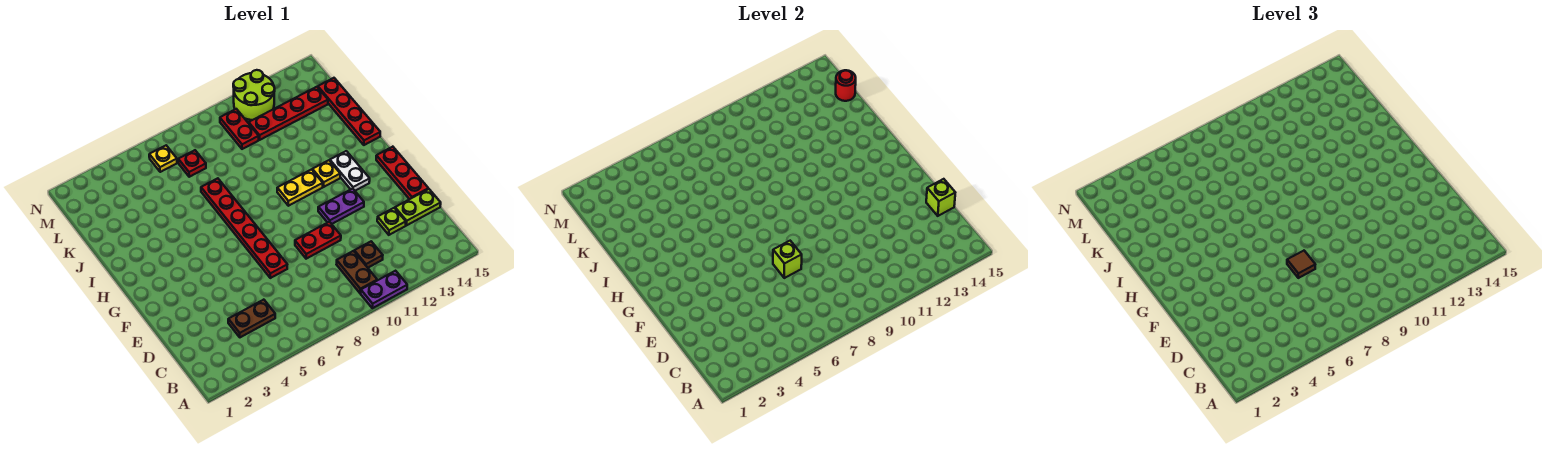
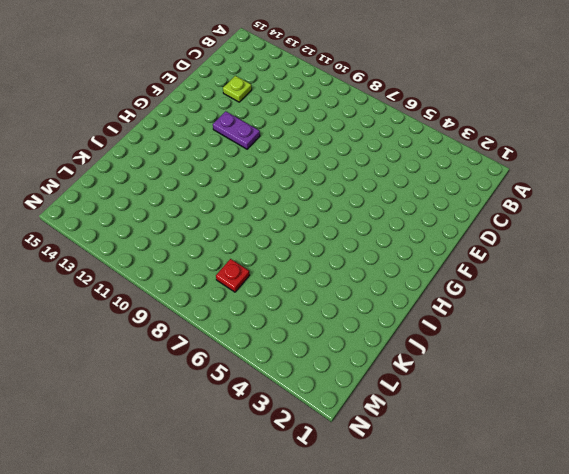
none -> purple 1x2 plate [361,271,407,308]
none -> brown 1x2 plate [337,251,377,293]
none -> brown 1x2 plate [228,300,275,337]

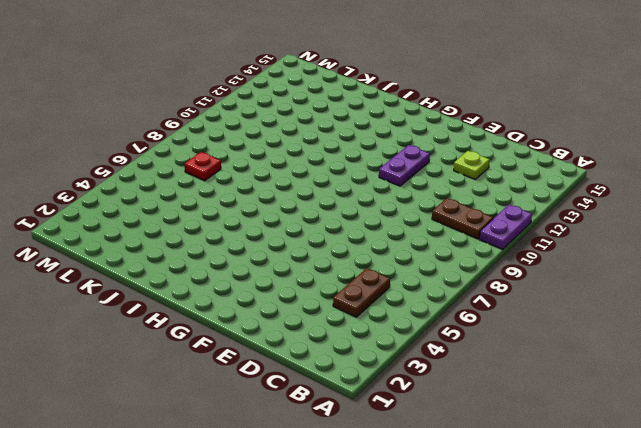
none -> brown 1x1 plate [354,241,383,268]
none -> lime 1x2 plate [395,189,441,225]
none -> red 1x6 plate [201,178,287,278]

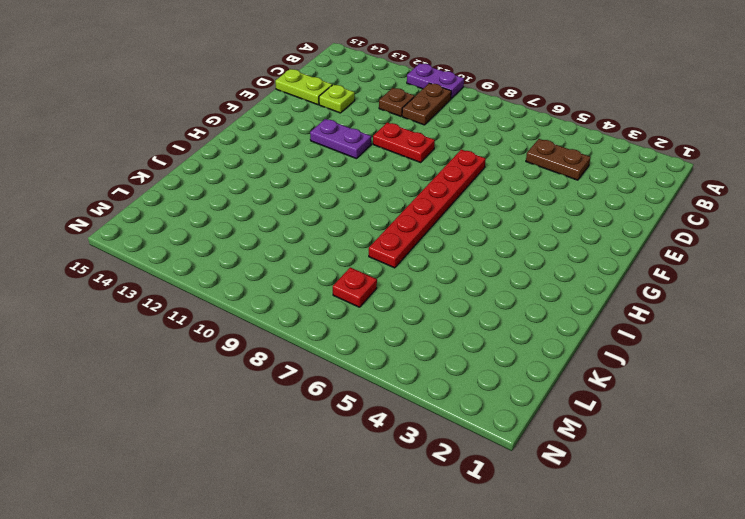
none -> red 1x3 plate [376,147,428,199]
none -> white 1x2 plate [330,151,370,191]
none -> yellow 1x2 plate [277,170,323,206]

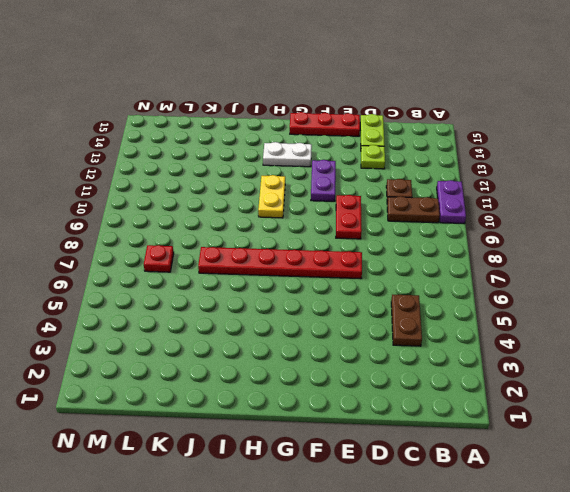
none -> yellow 1x1 plate [312,160,340,187]
none -> red 1x4 plate [318,78,380,145]
none -> red 1x2 plate [220,109,259,149]

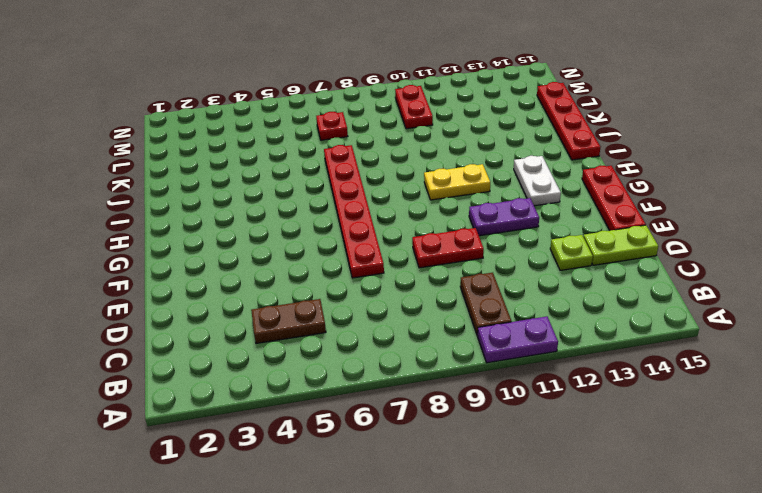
none -> brown 1x1 plate [354,241,383,268]
none -> yellow 1x1 plate [312,160,340,187]
none -> red 1x4 plate [249,87,328,140]

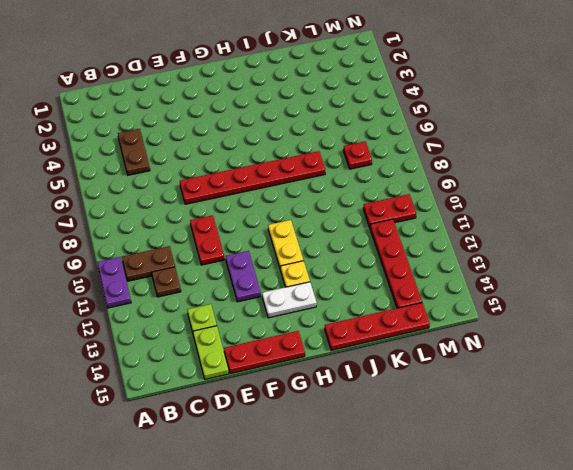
none -> yellow 1x1 plate [149,146,177,172]
none -> lime 2x2 round brick [233,70,275,120]
none -> lime 1x1 brick [926,179,955,216]

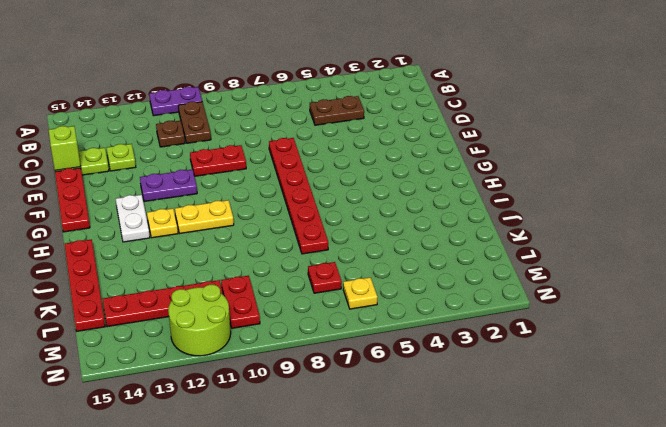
none -> lime 1x1 brick [773,241,802,278]
none -> red 1x1 round brick [836,70,856,101]
none -> brown 1x1 tile [1287,251,1315,278]

